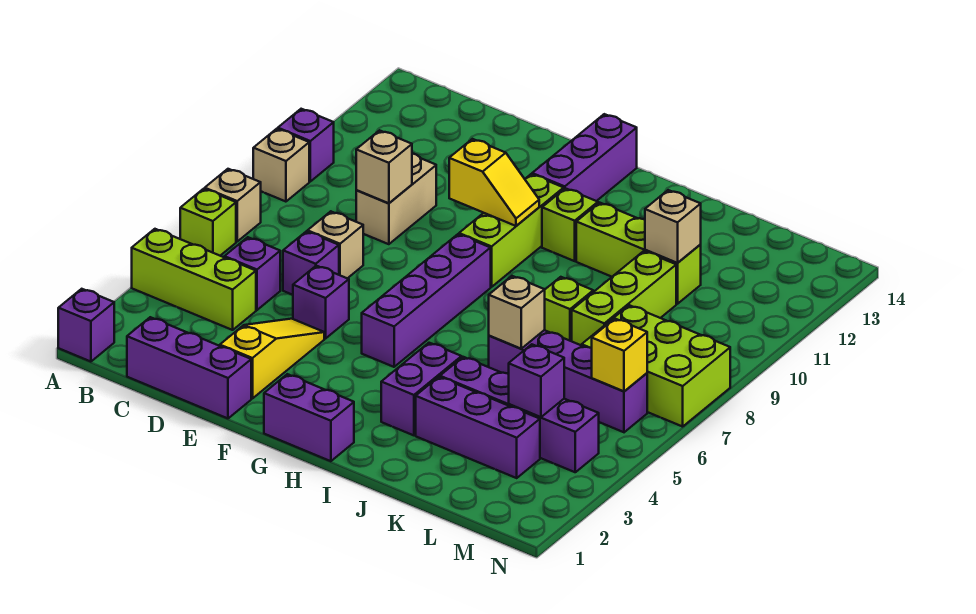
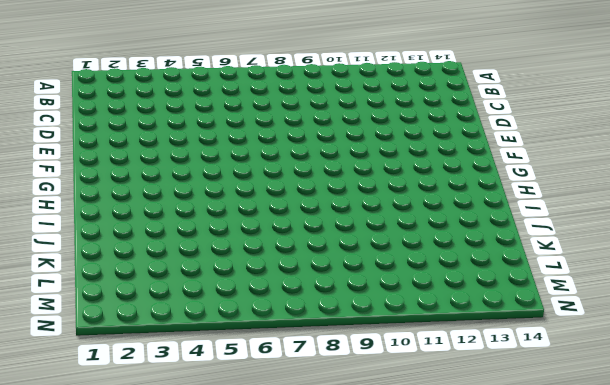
none -> purple 1x1 brick [58,289,114,362]
none -> lime 1x3 brick [132,229,256,330]
none -> lime 1x1 brick [180,189,236,256]
none -> tan 1x1 brick [205,169,261,241]

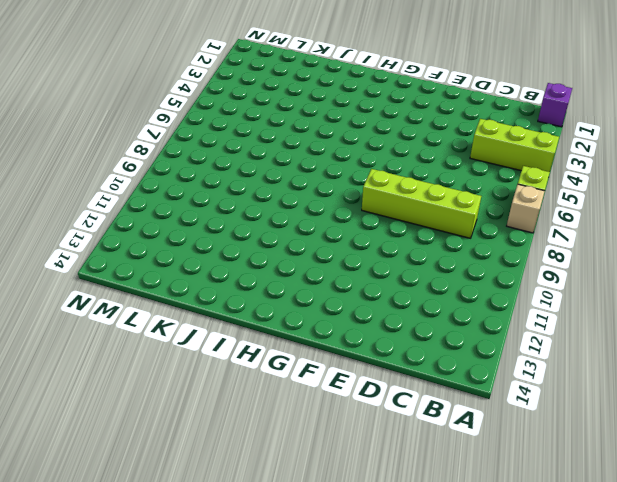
lime 1x4 brick [362,169,481,238] -> none
none -> tan 1x1 brick [253,129,309,202]
none -> purple 1x1 brick [278,109,334,181]
none -> purple 1x3 brick [127,317,251,418]
none -> purple 1x1 brick [224,237,280,310]

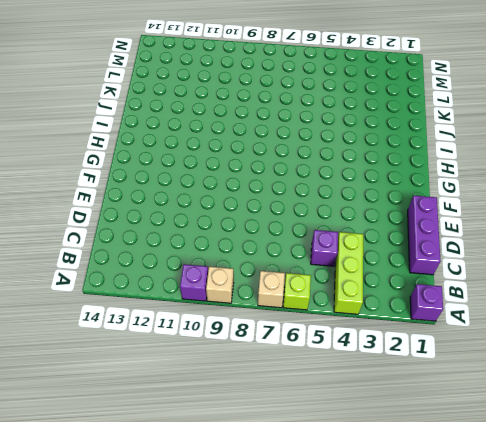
none -> purple 1x1 brick [283,231,339,295]
none -> tan 1x1 brick [308,211,363,278]
none -> tan 1x2 brick [356,154,436,244]
none -> yellow 1x3 slope [220,319,324,399]

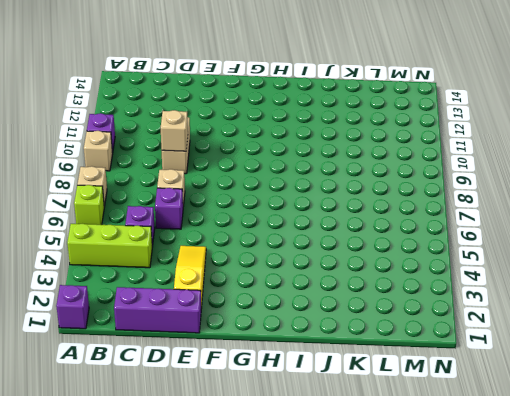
none -> purple 1x1 brick [293,266,349,339]
none -> purple 1x2 brick [264,374,354,461]
none -> purple 1x4 brick [362,234,491,367]
none -> lime 1x3 brick [459,174,564,287]

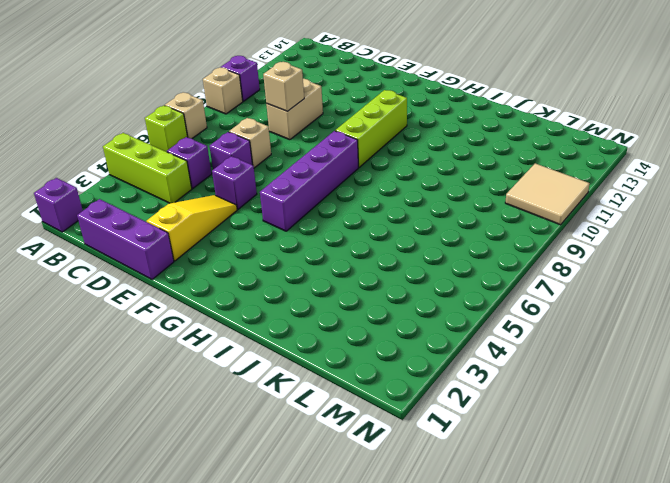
tan 2x2 tile [505,163,590,225] -> none
none -> purple 1x2 brick [264,374,354,461]
none -> purple 1x3 brick [532,114,637,201]
none -> lime 1x1 brick [542,188,598,261]
none -> purple 1x2 brick [381,343,462,435]

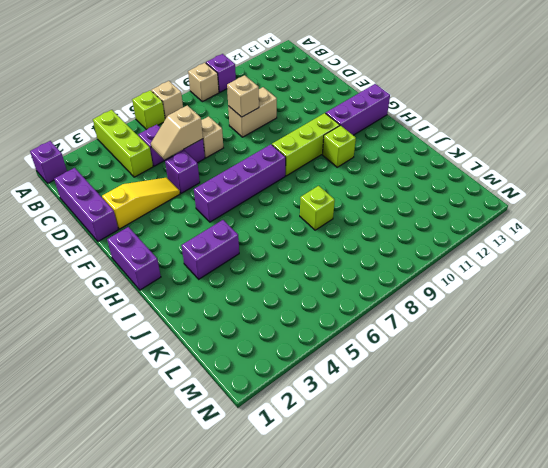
tan 1x2 slope [151,105,203,160] -> none
none -> lime 1x3 brick [576,203,701,304]
none -> purple 1x3 brick [416,377,540,478]
none -> purple 1x4 brick [440,357,599,472]
none -> purple 1x4 brick [489,330,647,432]

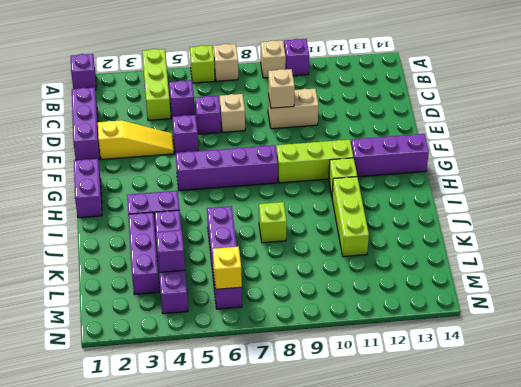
none -> lime 1x3 brick [572,251,676,345]
none -> lime 2x3 brick [582,305,730,427]
none -> yellow 1x2 slope [449,139,539,226]
none -> tan 1x1 brick [489,276,545,349]

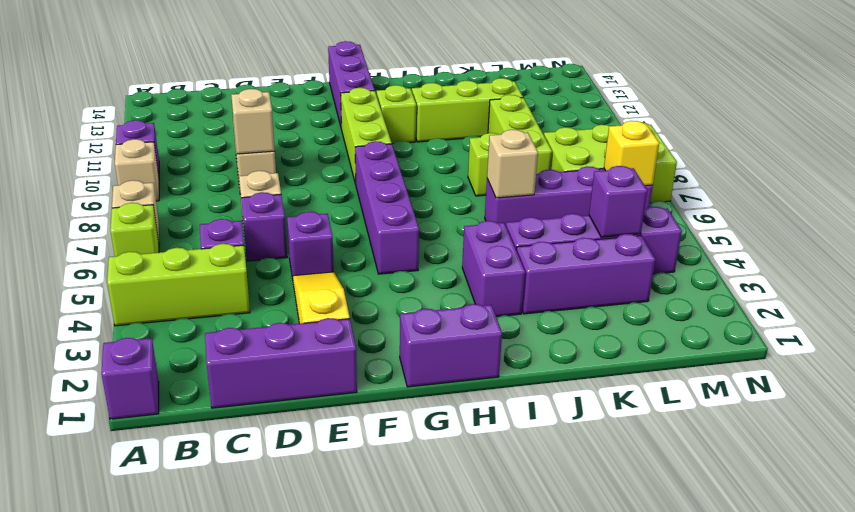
none -> yellow 1x2 slope [449,139,539,226]
none -> tan 1x1 brick [645,190,701,263]

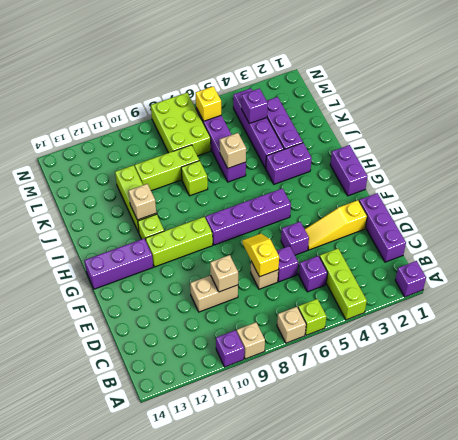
yellow 1x2 slope [242,234,279,277] -> yellow 1x2 slope moved to [449,139,539,226]
tan 1x1 brick [129,184,156,220] -> tan 1x1 brick moved to [645,190,701,263]

